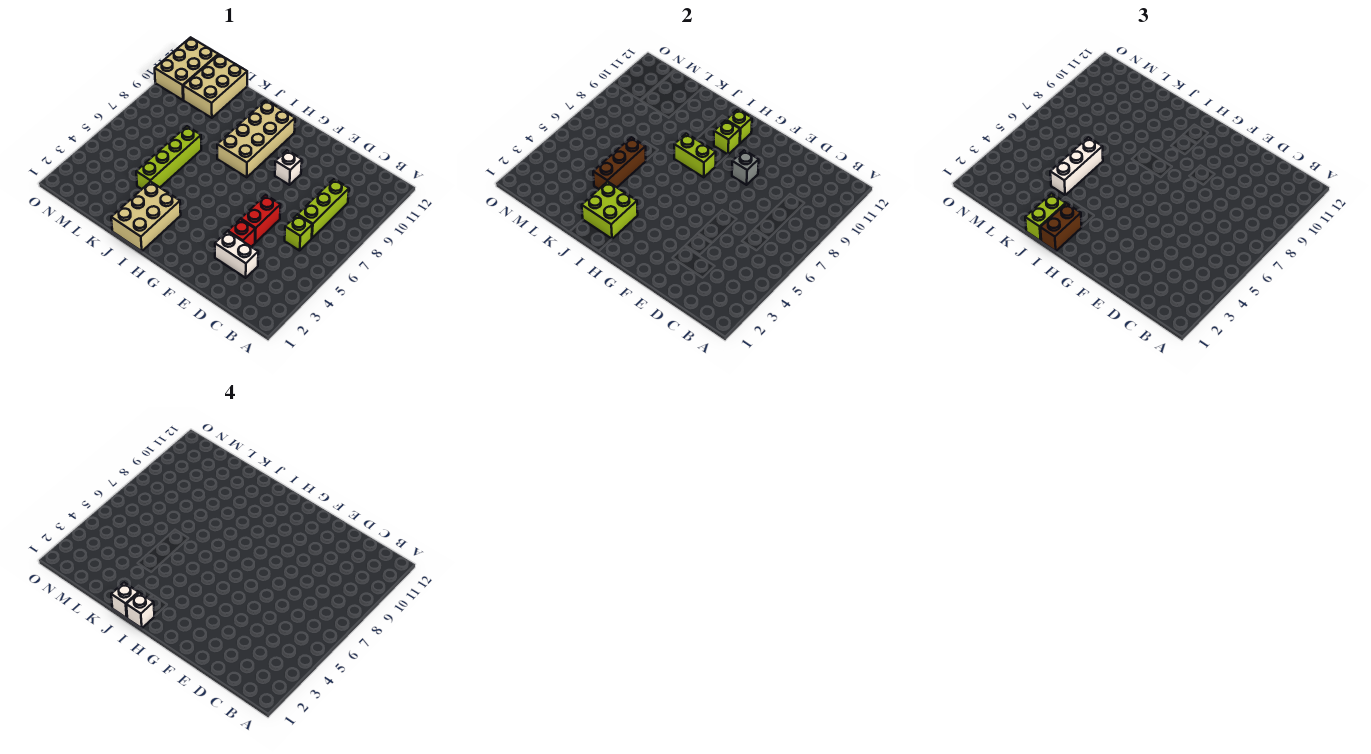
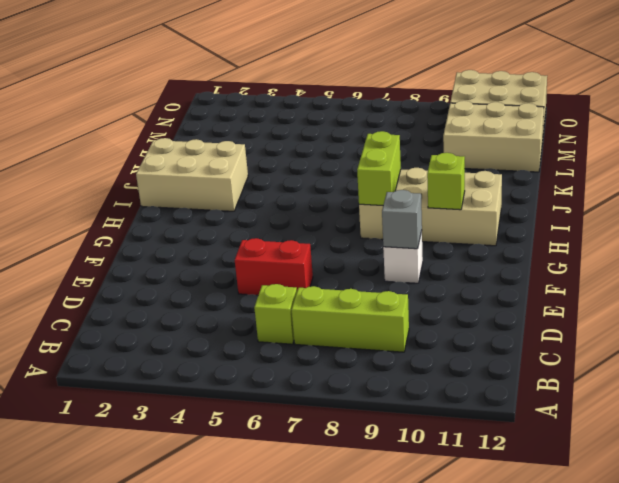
none -> white 1x2 brick [215,231,258,278]
none -> red 1x1 brick [228,219,255,247]
none -> lime 1x4 brick [136,126,201,189]

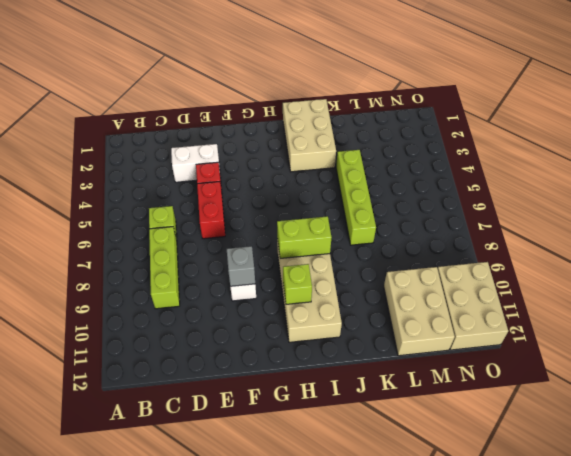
none -> lime 1x1 brick [726,109,752,143]
none -> lime 2x2 brick [582,182,638,239]
none -> brown 1x3 brick [593,137,646,189]

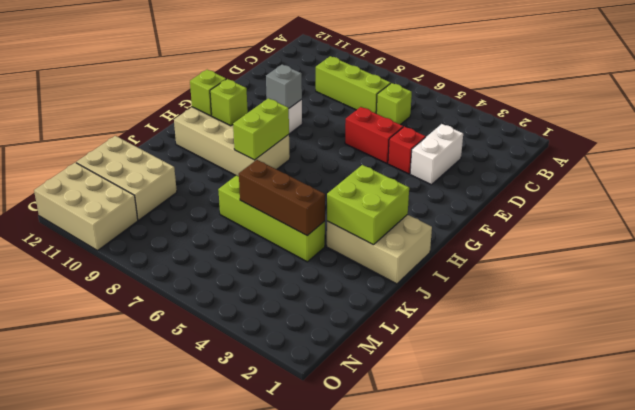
none -> brown 1x2 brick [1040,203,1082,251]
none -> lime 1x2 brick [1025,194,1066,241]
none -> white 1x3 brick [1050,137,1103,195]

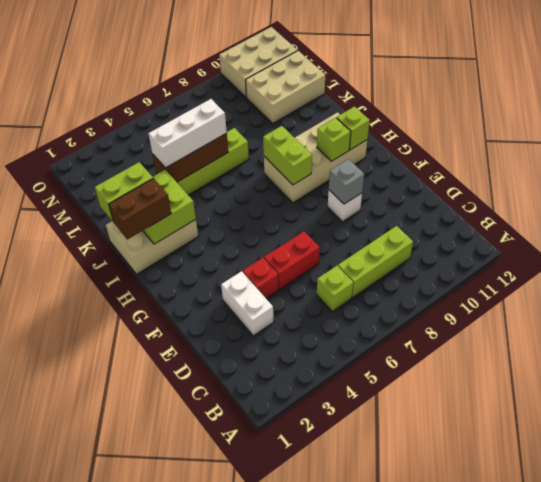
none -> white 1x1 brick [126,593,154,628]
none -> white 1x1 brick [111,583,138,618]

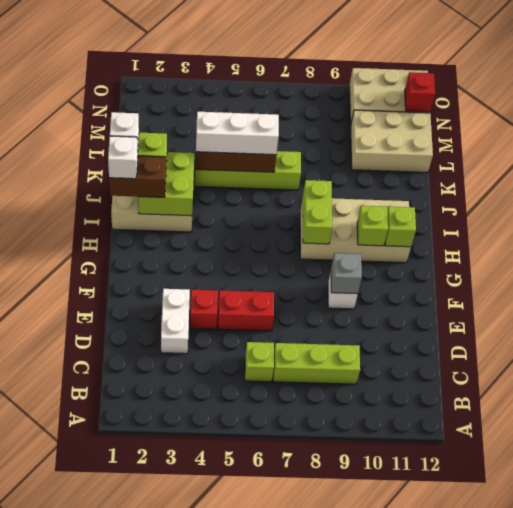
red 1x1 brick [405,72,435,112] -> none

